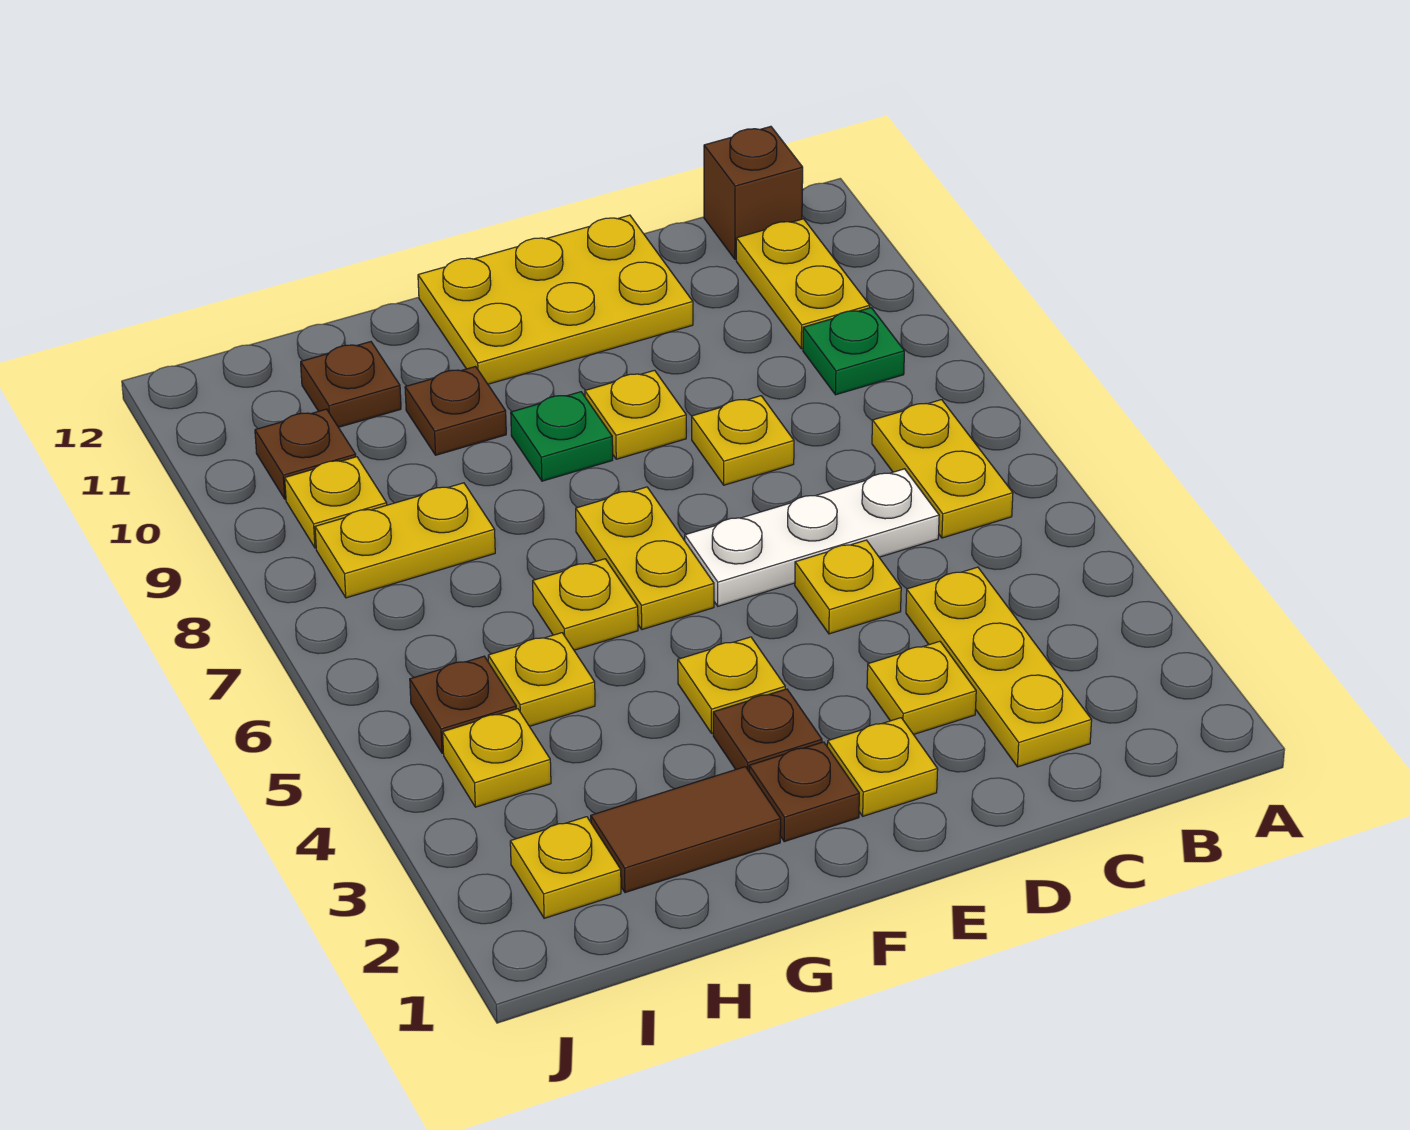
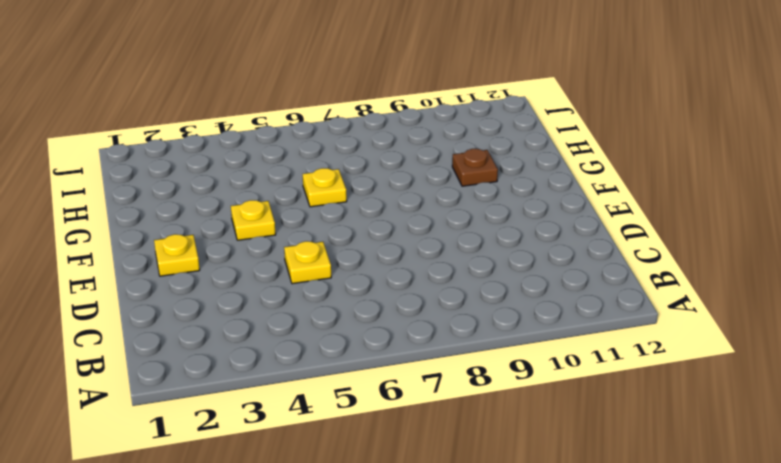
none -> yellow 1x2 plate [872,400,1013,538]
none -> green 1x1 plate [803,308,904,395]
none -> yellow 1x2 plate [736,219,870,349]

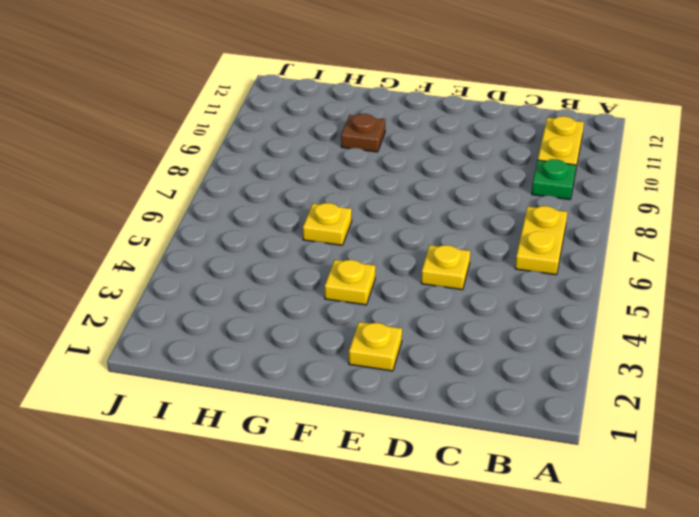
none -> brown 1x1 brick [704,126,803,259]
none -> yellow 1x3 plate [906,567,1092,767]
none -> white 1x3 plate [685,469,939,606]

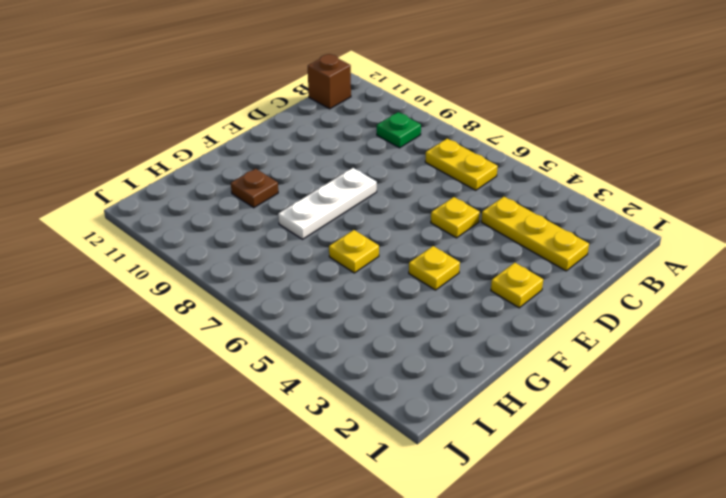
white 1x3 plate [278,168,377,239] -> white 1x3 plate moved to [685,469,939,606]
none -> yellow 1x2 plate [736,219,870,349]
none -> yellow 1x1 plate [867,641,976,735]
none -> yellow 1x1 plate [692,396,794,485]

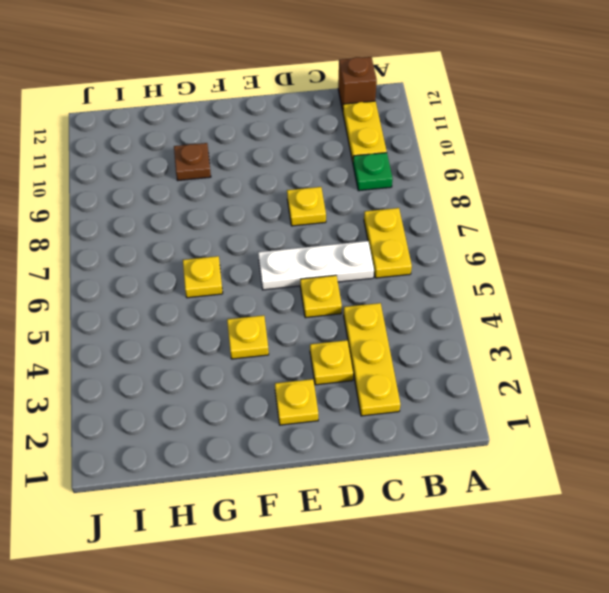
none -> yellow 2x3 plate [418,215,693,384]
none -> yellow 1x1 plate [585,370,686,459]
none -> brown 1x1 plate [749,742,859,842]

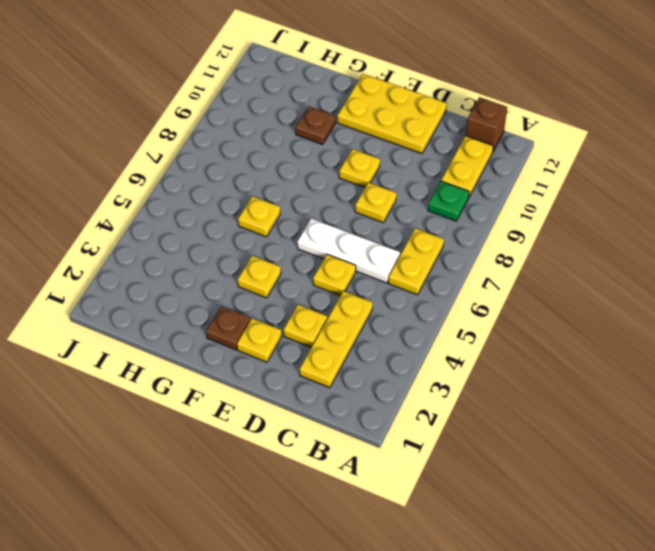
none -> brown 1x1 plate [713,689,822,771]
none -> yellow 1x2 plate [576,487,714,629]
none -> green 1x1 plate [511,392,613,481]

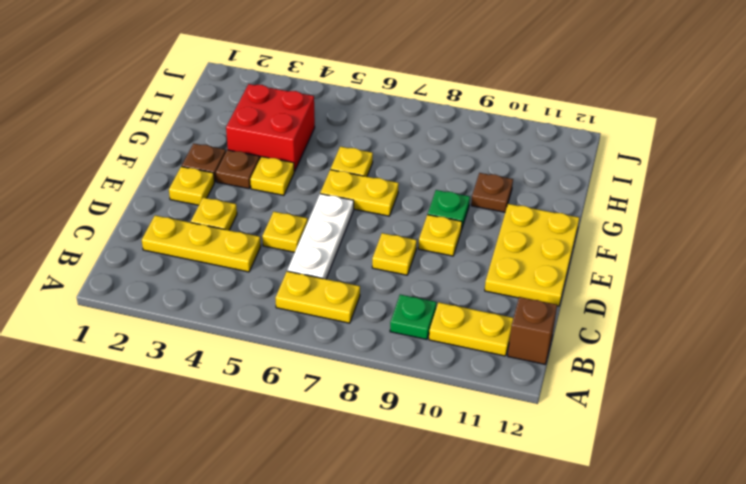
red 2x2 brick [226,84,315,171] -> none
none -> brown 1x2 tile [591,767,781,893]
none -> yellow 1x1 plate [488,633,595,726]
none -> yellow 1x2 plate [315,483,495,598]

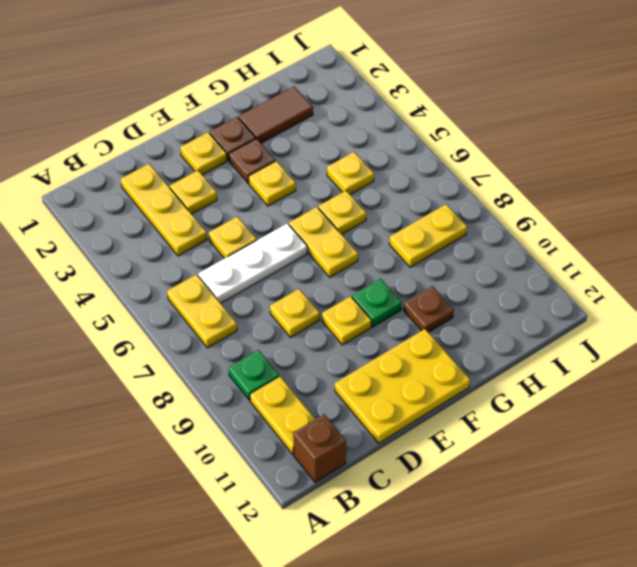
none -> brown 1x1 plate [301,342,401,427]
none -> yellow 1x1 plate [510,817,621,918]
none -> yellow 1x1 plate [443,709,551,807]

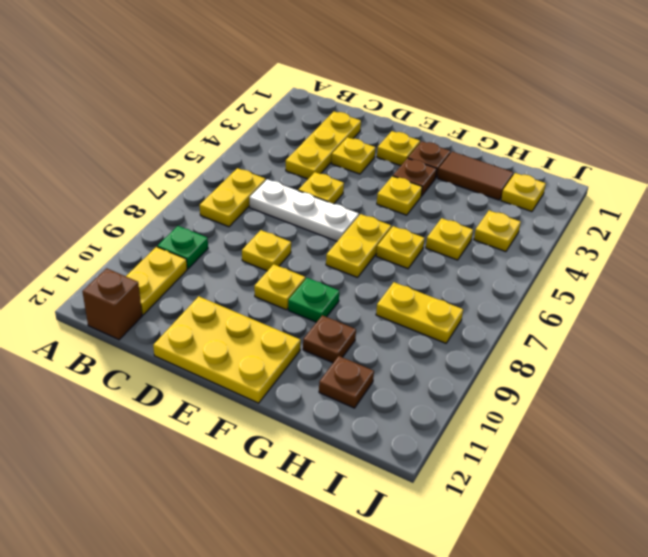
none -> brown 1x1 plate [410,656,516,753]
none -> yellow 1x1 plate [285,457,387,548]
none -> brown 1x1 plate [255,409,356,499]

